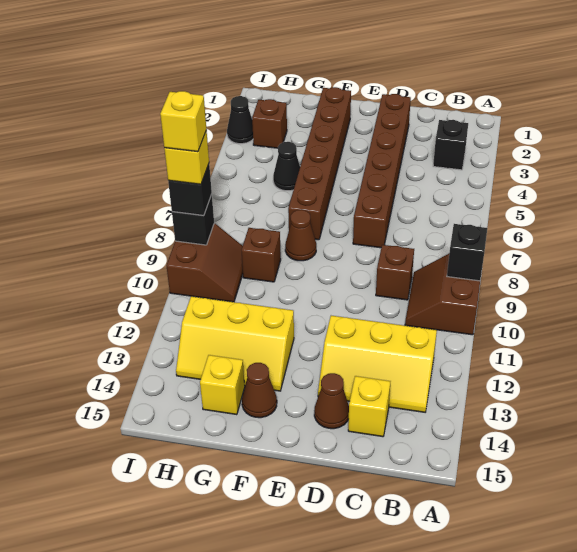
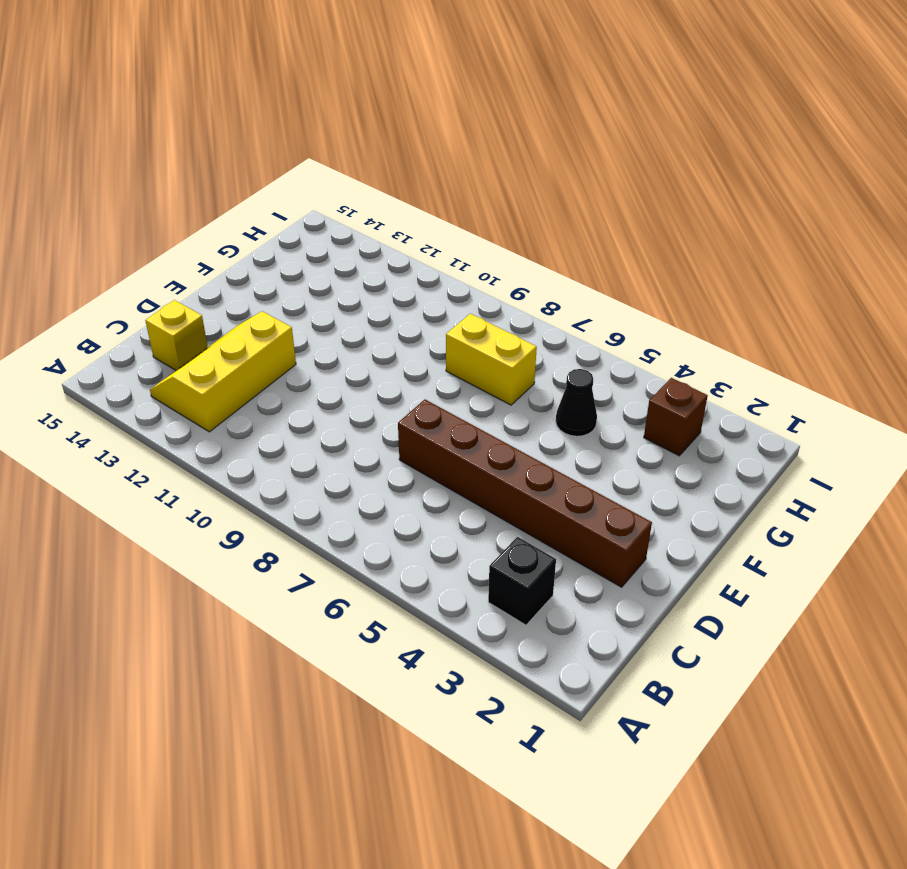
yellow 1x2 brick [446,314,537,405] -> none
none -> brown 2x2 slope [405,254,480,335]
none -> brown 1x1 brick [376,245,414,300]
none -> brown 1x1 cone [314,373,349,429]

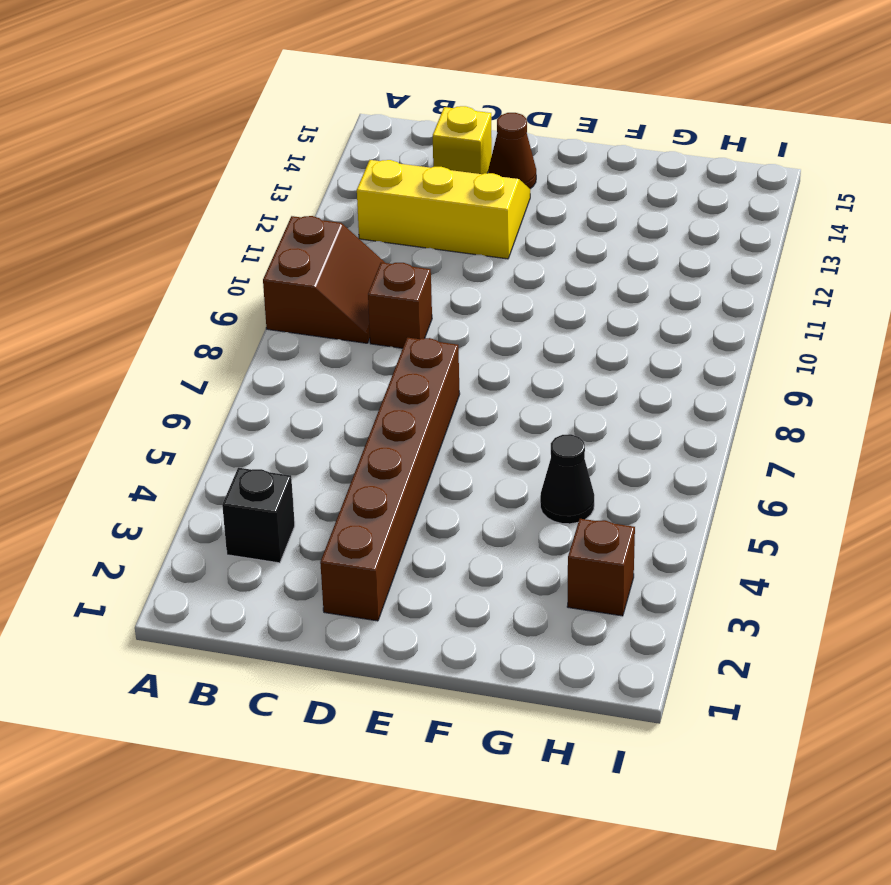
none -> brown 1x6 brick [288,87,351,240]
none -> brown 1x1 cone [285,210,316,261]
none -> yellow 2x3 slope [176,296,294,391]

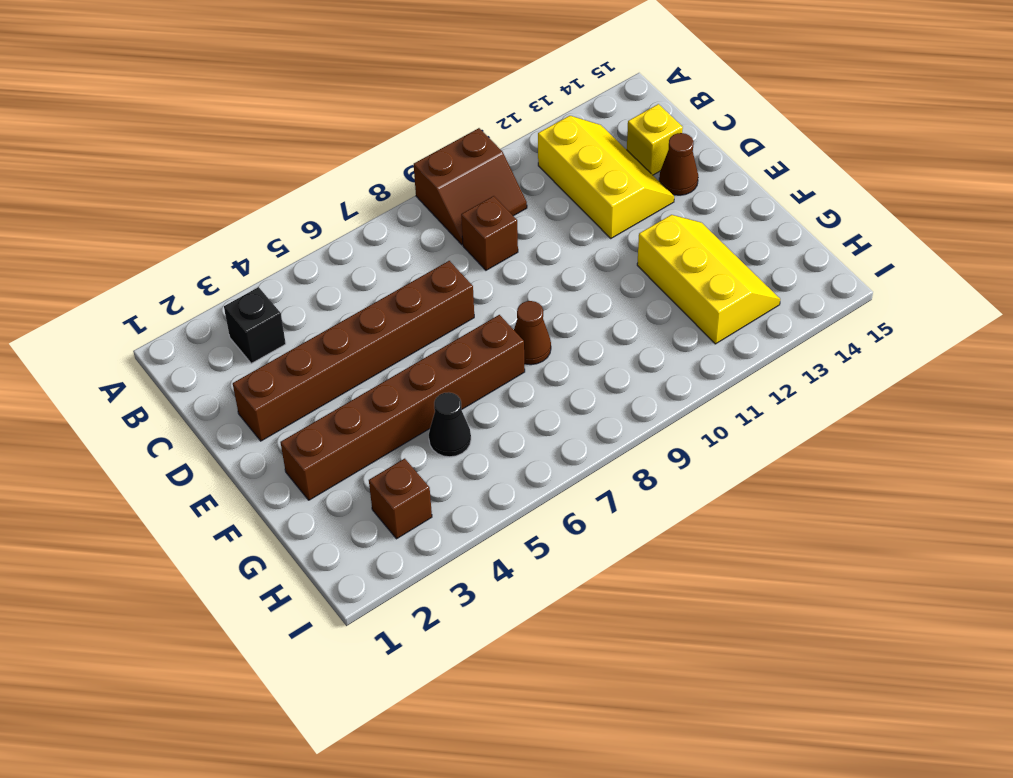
none -> brown 1x1 cone [242,363,277,418]
none -> brown 1x1 brick [242,228,281,282]
none -> yellow 1x1 brick [200,355,245,415]

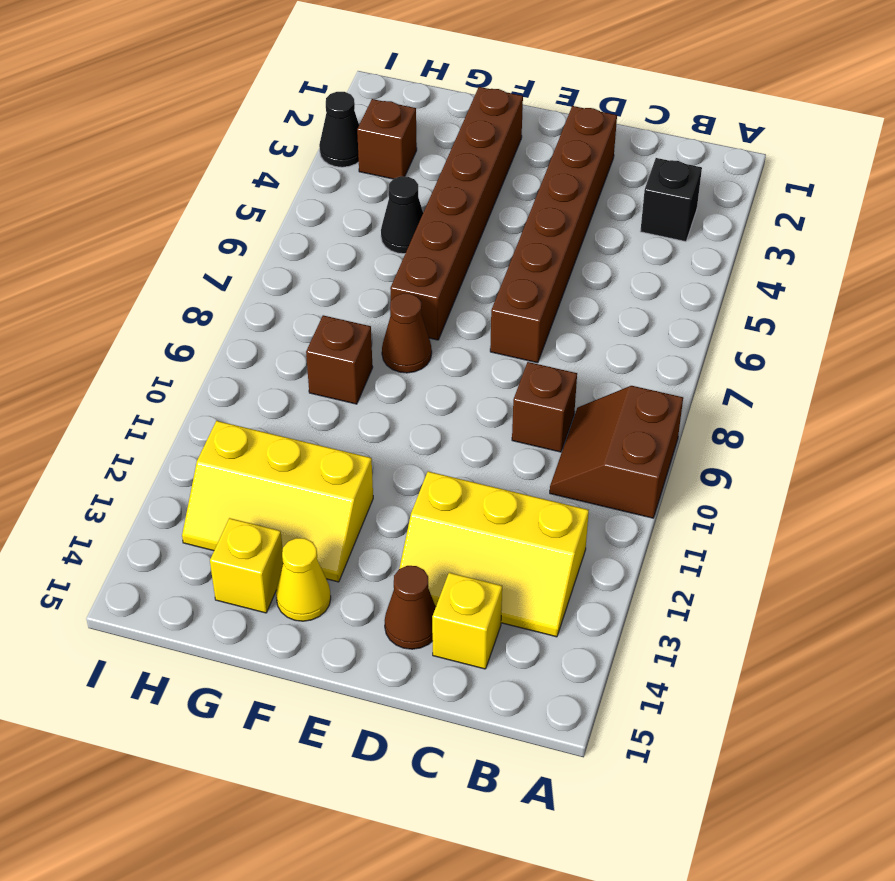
yellow 1x1 cone [276,538,331,621] -> brown 1x1 cone [242,363,277,418]
none -> brown 2x2 slope [166,223,243,302]
none -> black 1x1 brick [447,224,487,281]
none -> black 1x1 brick [172,194,214,245]

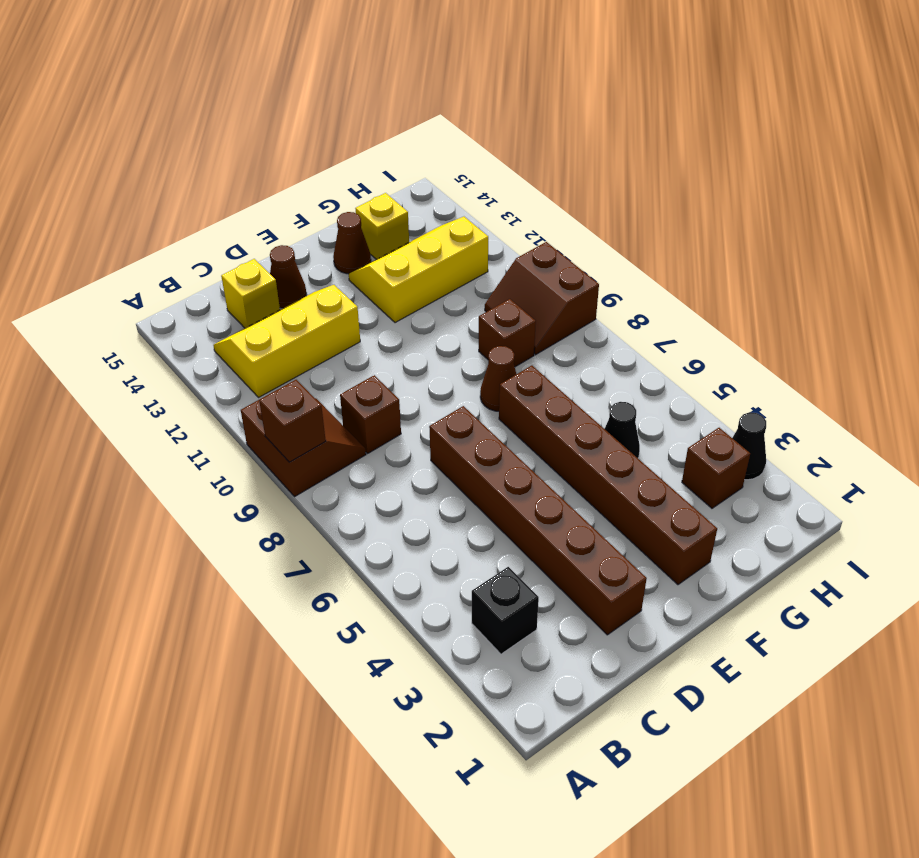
brown 1x1 brick [259,380,326,462] -> black 1x1 brick [447,224,487,281]
none -> black 1x1 brick [172,194,214,245]
none -> black 1x1 brick [168,164,212,216]
none -> yellow 1x1 brick [164,130,209,184]

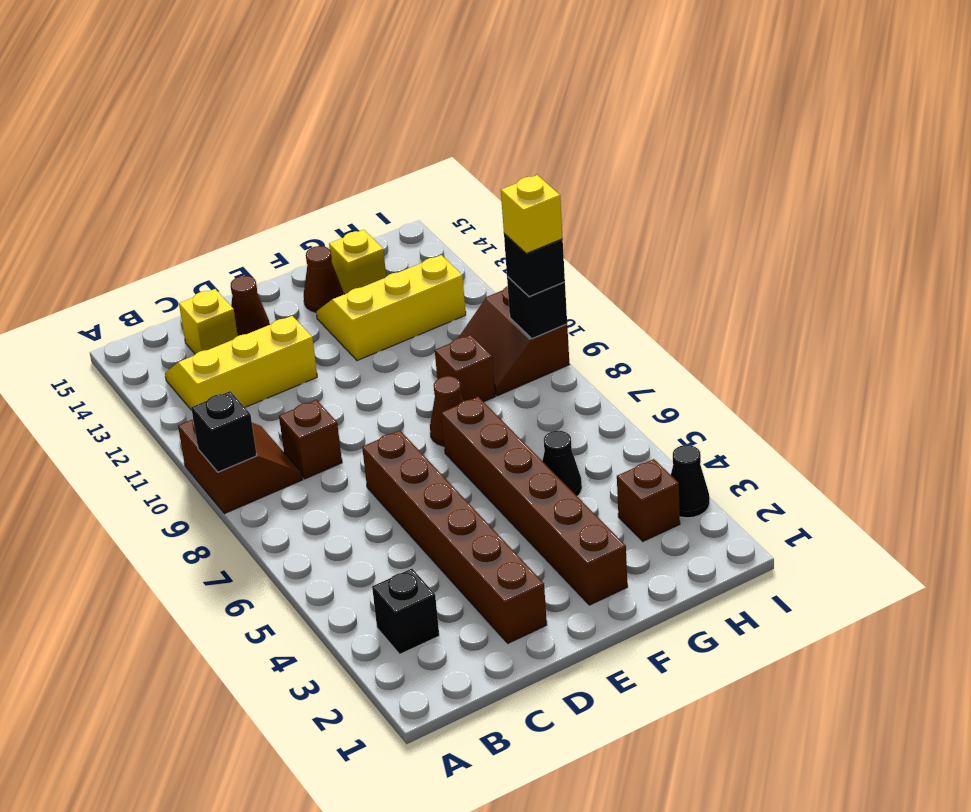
none -> yellow 1x1 brick [160,91,206,152]

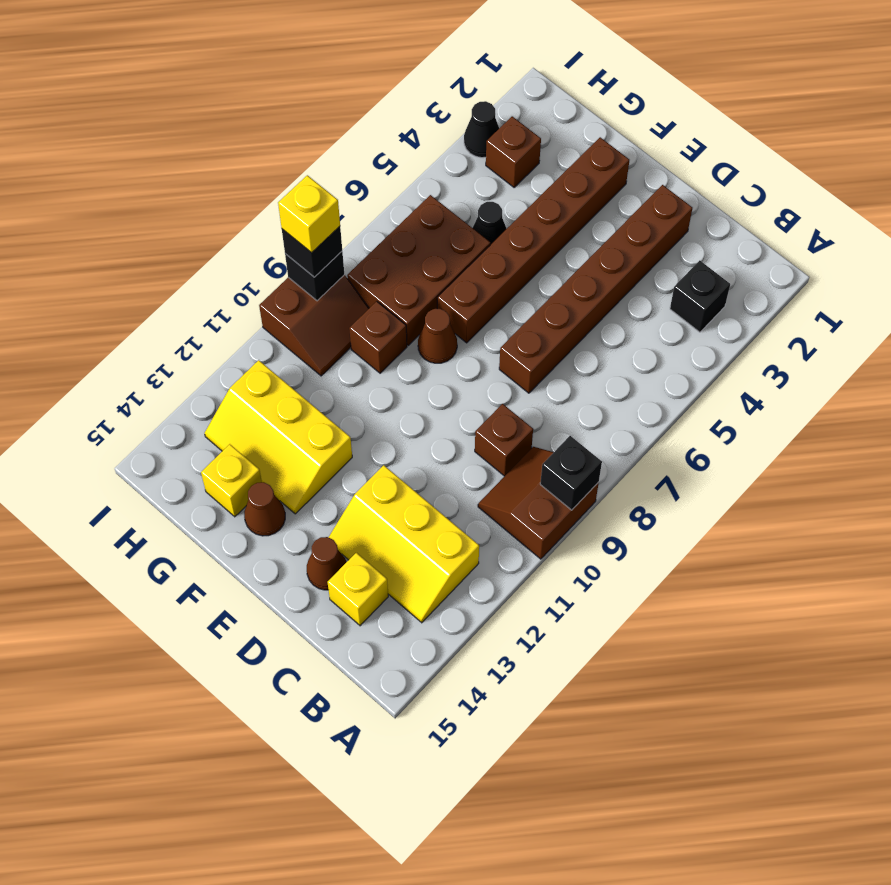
brown 2x3 brick [347,195,490,345] -> none
none -> yellow 1x1 brick [160,91,206,152]

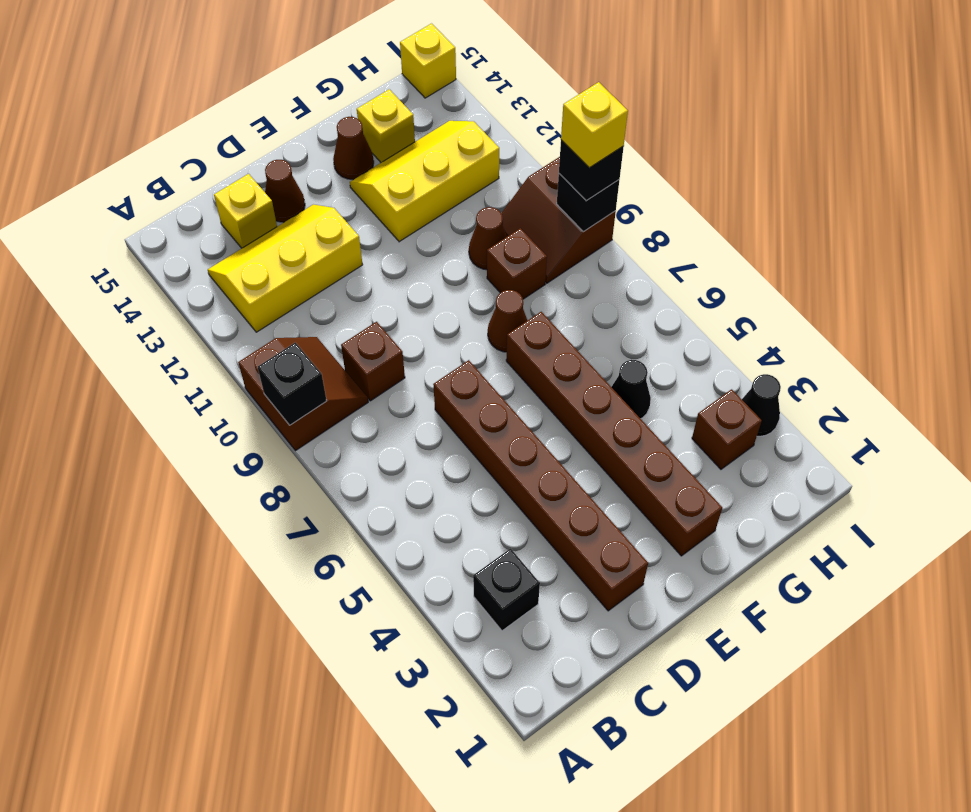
brown 1x1 cone [469,207,507,270] -> none
yellow 1x1 brick [400,24,456,98] -> yellow 1x1 brick moved to [160,91,206,152]

